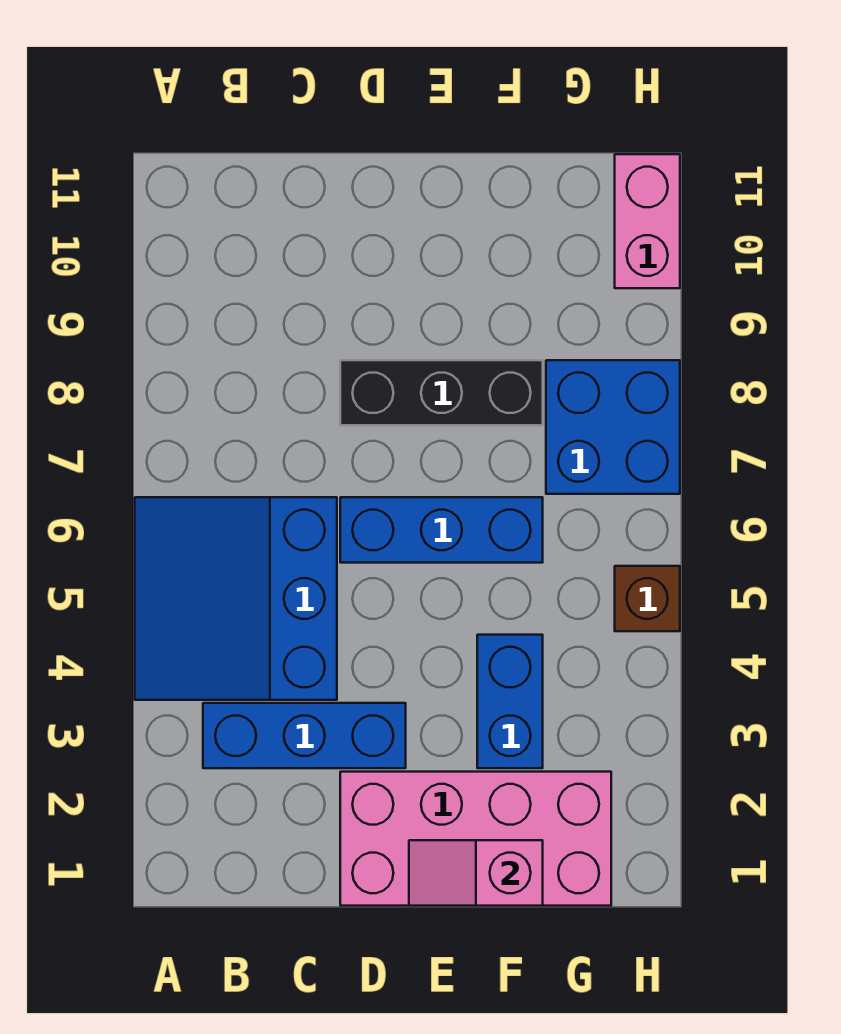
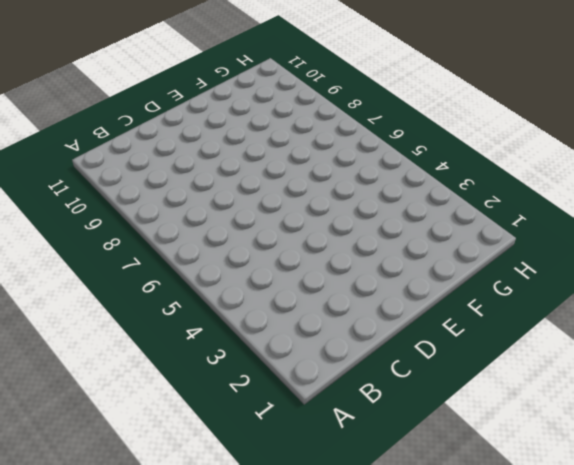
none -> blue 3x3 slope [135,497,337,700]
none -> blue 1x3 brick [203,703,406,768]

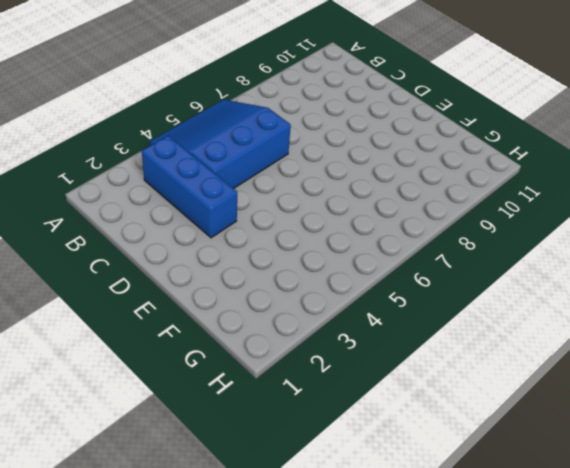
none -> pink 2x4 brick [340,772,611,906]
none -> blue 1x3 brick [340,497,543,563]

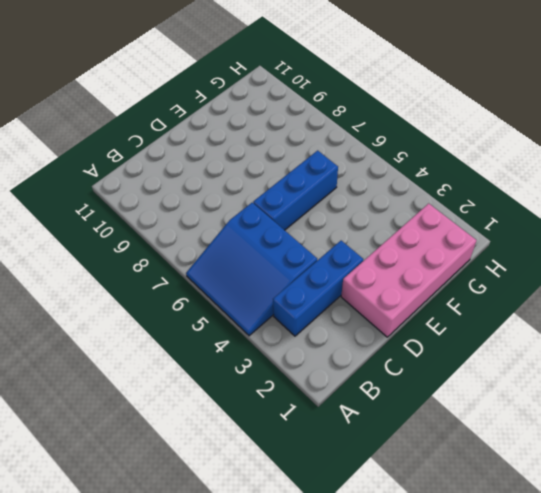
none -> black 1x3 brick [340,360,543,425]
none -> blue 1x2 brick [477,635,543,768]

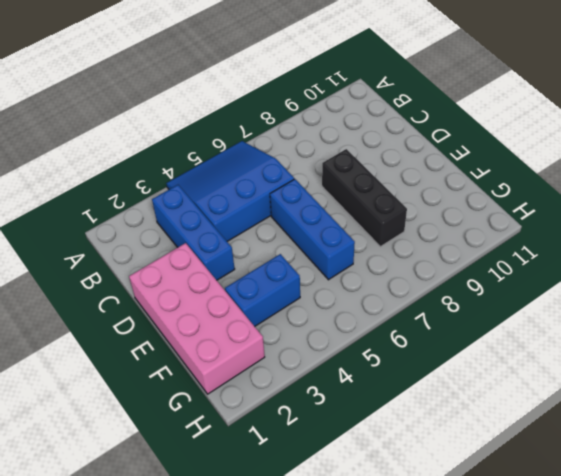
none -> blue 2x2 brick [546,360,680,494]
none -> brown 1x1 brick [615,566,680,631]

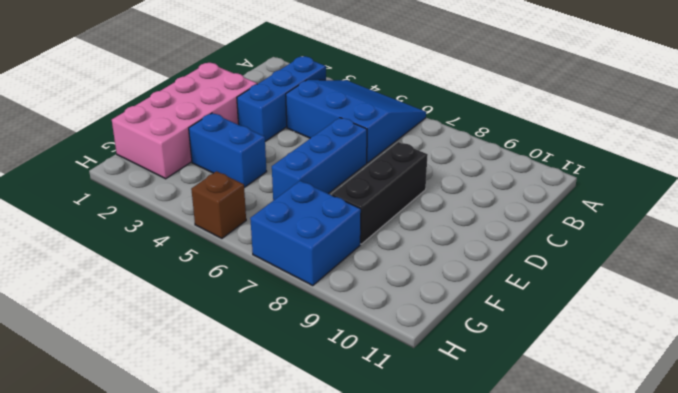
none -> pink 1x2 brick [615,154,680,288]
none -> pink 1x2 slope [409,840,543,906]

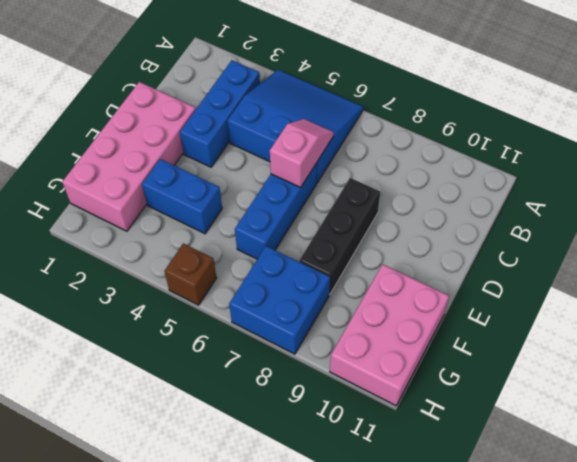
pink 1x2 slope [270,119,334,187] -> pink 1x2 slope moved to [409,840,543,906]
pink 2x3 brick [330,264,449,406] -> pink 1x2 brick [615,154,680,288]

